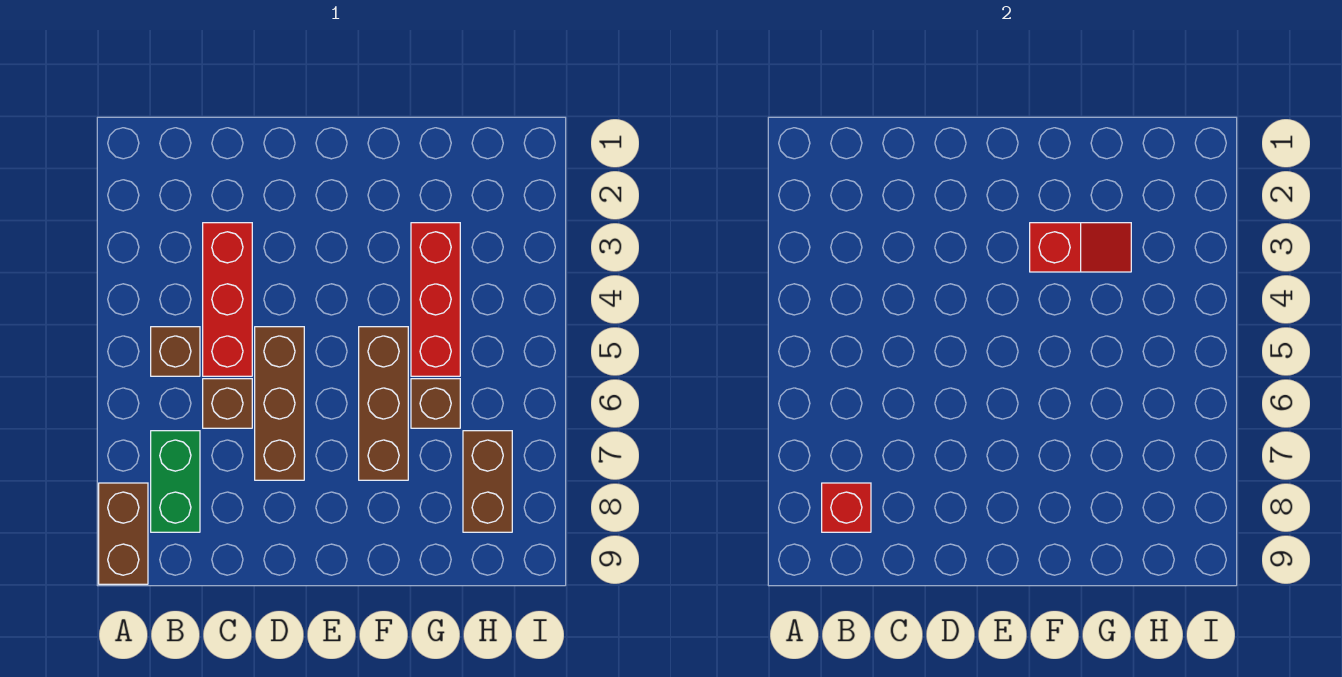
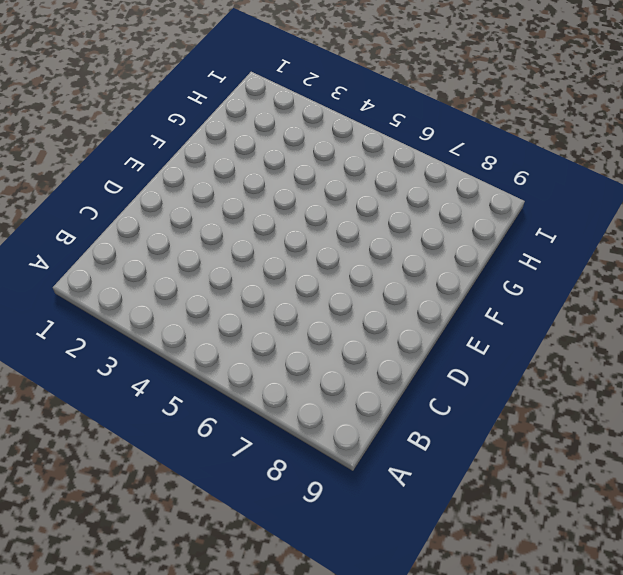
none -> brown 1x2 brick [99,483,148,584]
none -> brown 1x1 brick [151,327,200,376]
none -> green 1x2 brick [151,431,200,532]

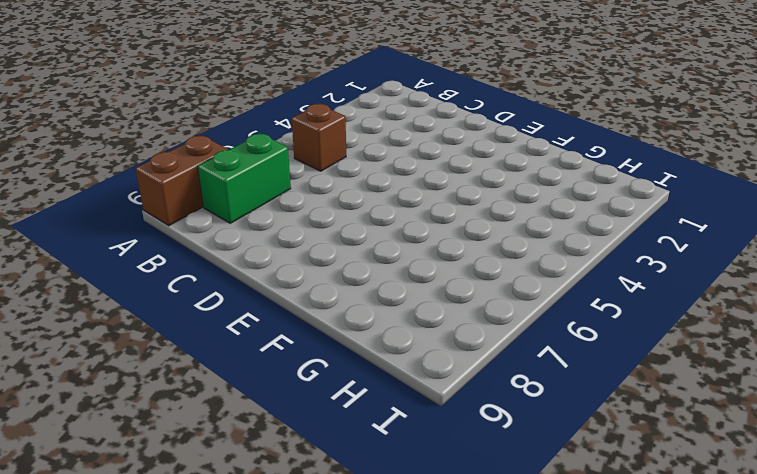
none -> red 1x3 brick [203,223,252,376]
none -> brown 1x1 brick [203,379,252,428]
none -> brown 1x3 brick [255,327,304,480]

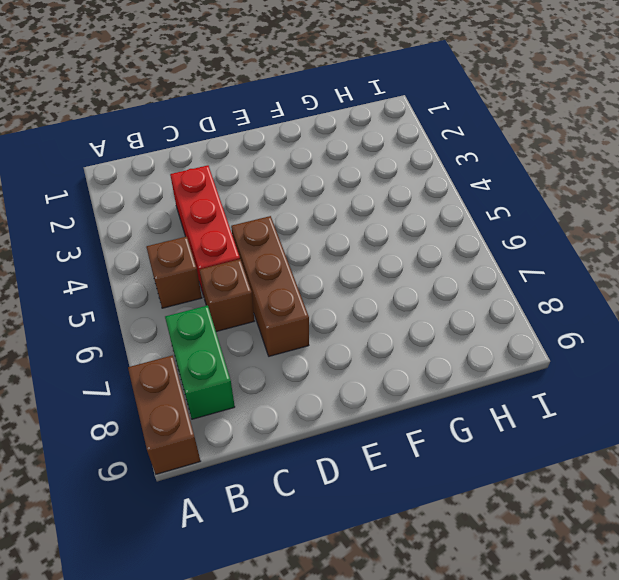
none -> brown 1x3 brick [359,327,408,480]
none -> red 1x3 brick [411,223,460,376]
none -> brown 1x1 brick [411,379,460,428]

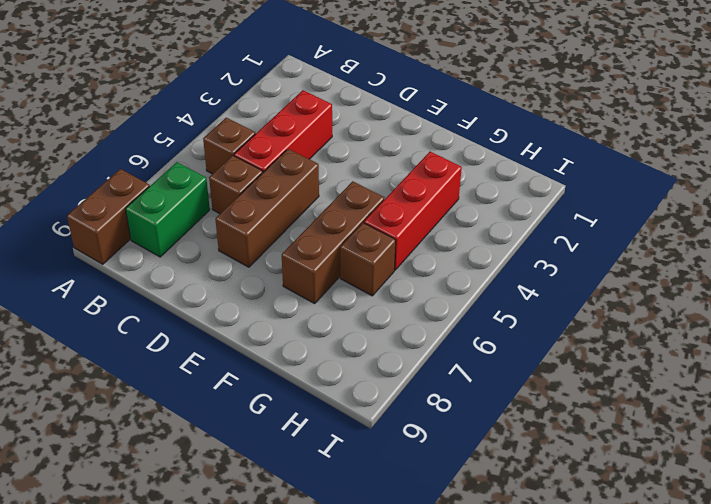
none -> brown 1x2 brick [463,431,512,532]
none -> red 1x1 brick [822,483,871,532]
none -> red 1x2 slope [1030,223,1131,272]

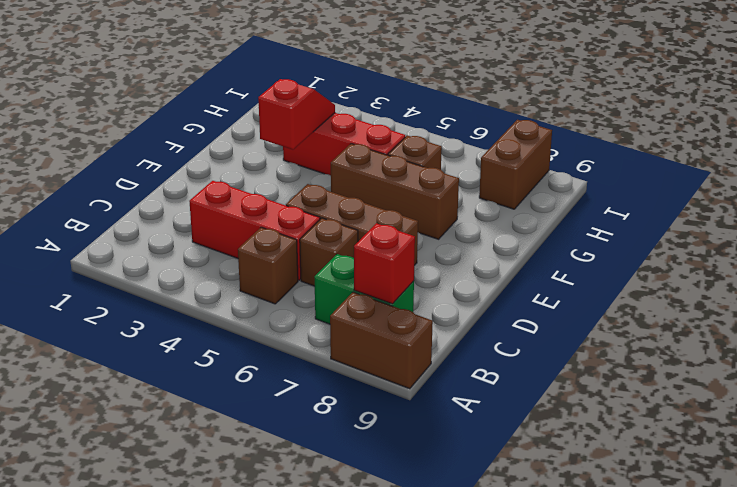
brown 1x2 brick [479,120,552,209] -> brown 1x2 brick turned to [463,431,512,532]

